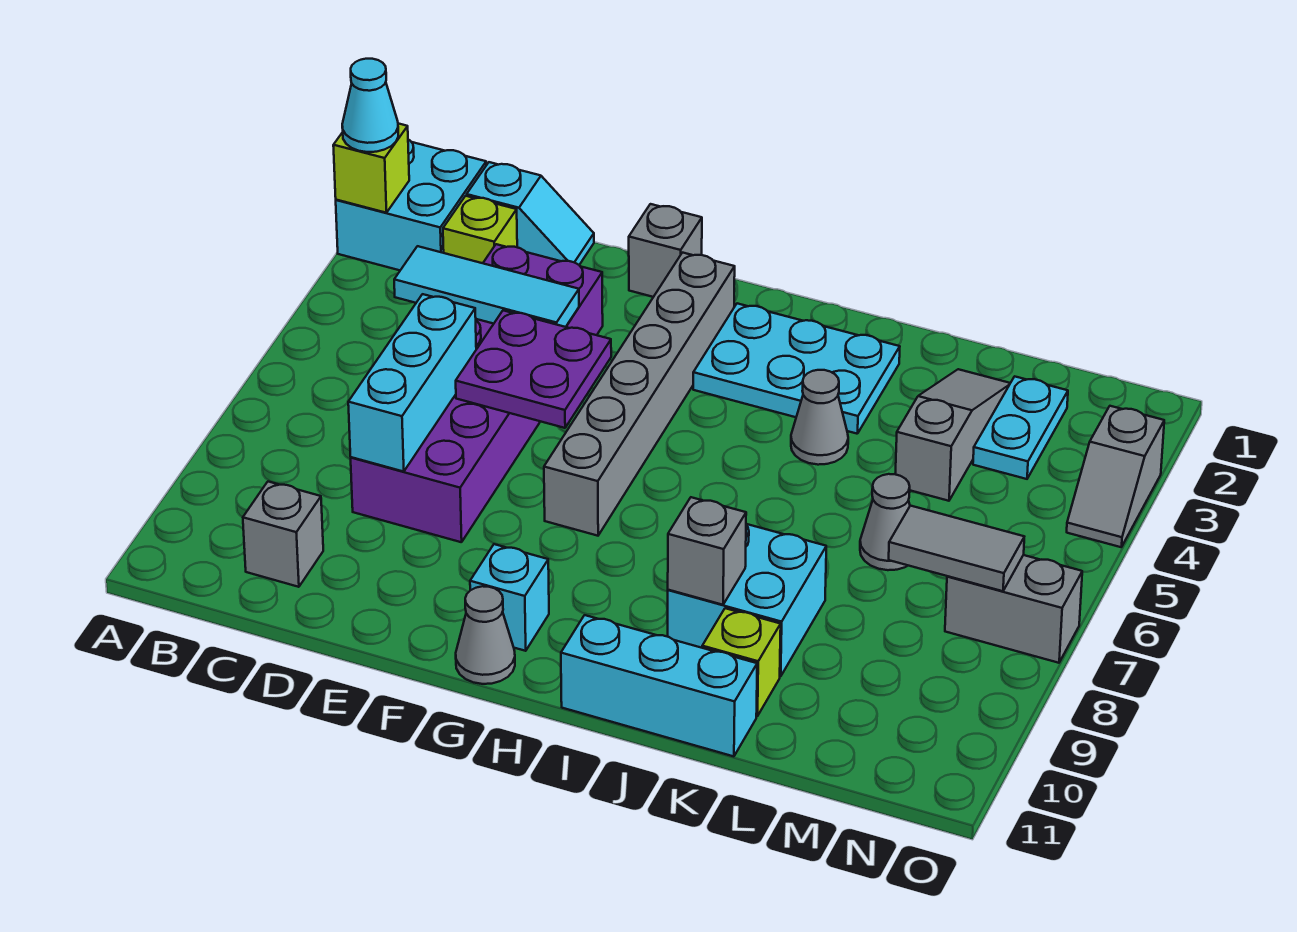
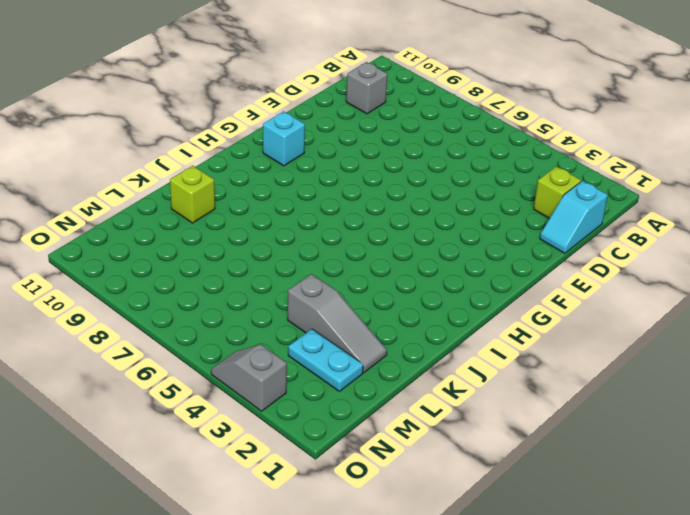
none -> cyan 2x2 brick [336,140,486,270]
none -> purple 2x6 brick [351,244,603,542]
none -> grey 1x1 brick [629,204,702,297]

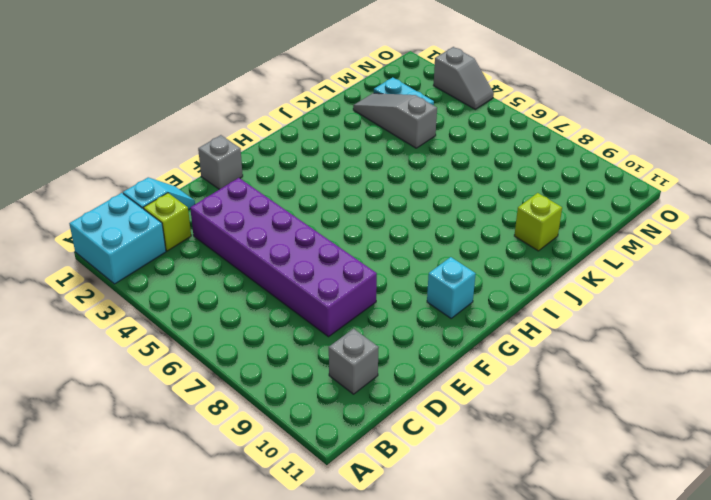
none -> grey 1x6 brick [544,253,735,536]
none -> grey 1x1 cone [456,586,515,684]
none -> cyan 2x3 plate [693,303,900,434]

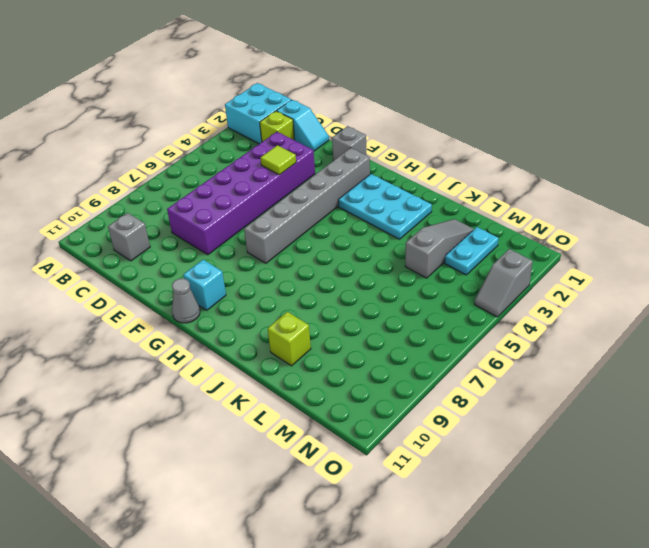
lime 1x1 tile [261,145,296,175] -> cyan 1x3 tile [394,246,579,327]
none -> cyan 1x3 brick [561,615,757,756]
none -> grey 1x1 cone [791,370,848,465]
none -> cyan 2x2 brick [668,524,826,676]

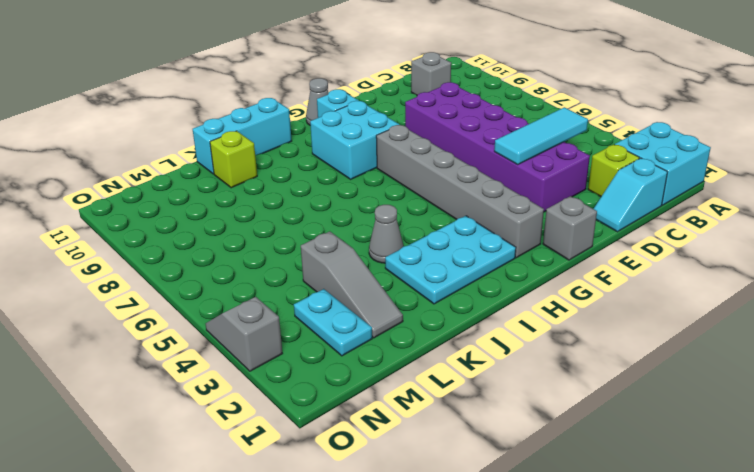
cyan 2x2 brick [310,101,399,179] -> cyan 2x2 brick moved to [668,524,826,676]
none -> grey 1x1 cone [860,474,910,570]
none -> grey 1x2 brick [945,555,1082,663]
none -> lime 1x1 brick [333,124,409,213]

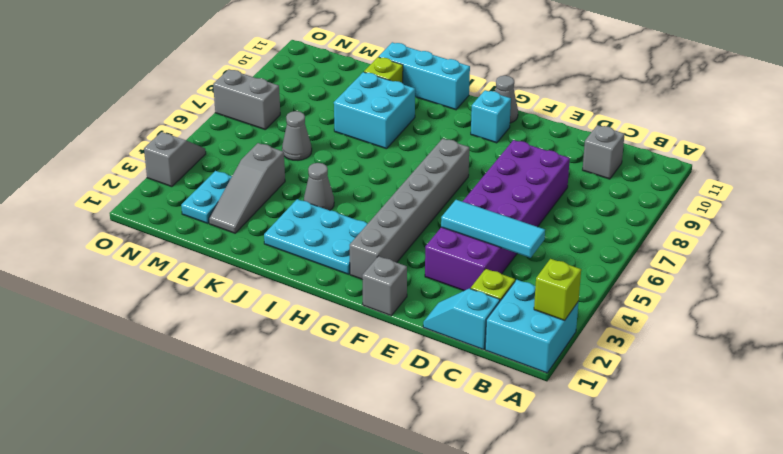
none -> cyan 1x3 brick [348,294,476,472]
none -> purple 2x2 plate [456,310,611,428]
none -> grey 1x1 brick [668,497,746,605]

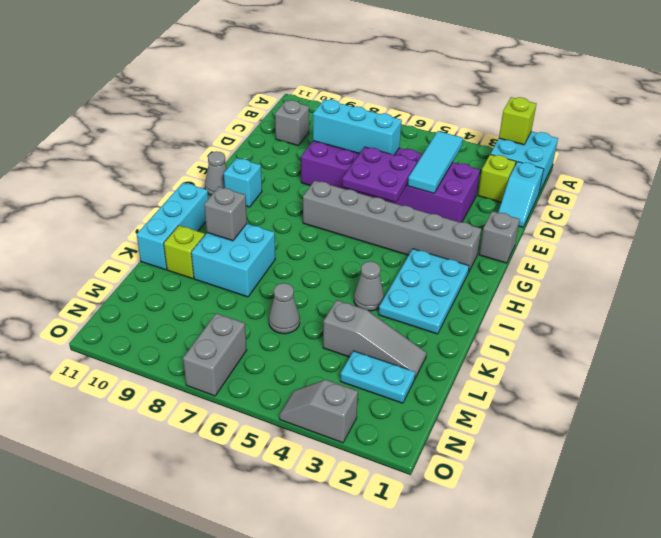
none -> grey 1x2 tile [889,506,1024,591]
none -> cyan 1x1 cone [342,59,398,152]

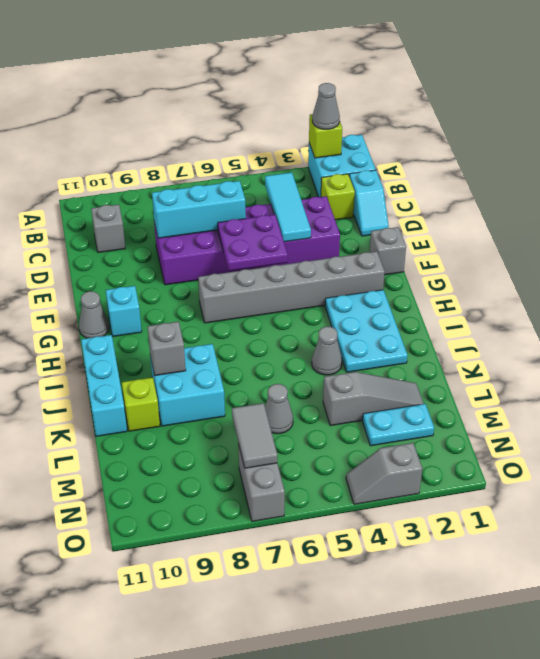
grey 1x1 cone [312,83,340,129] -> cyan 1x1 cone [342,59,398,152]

